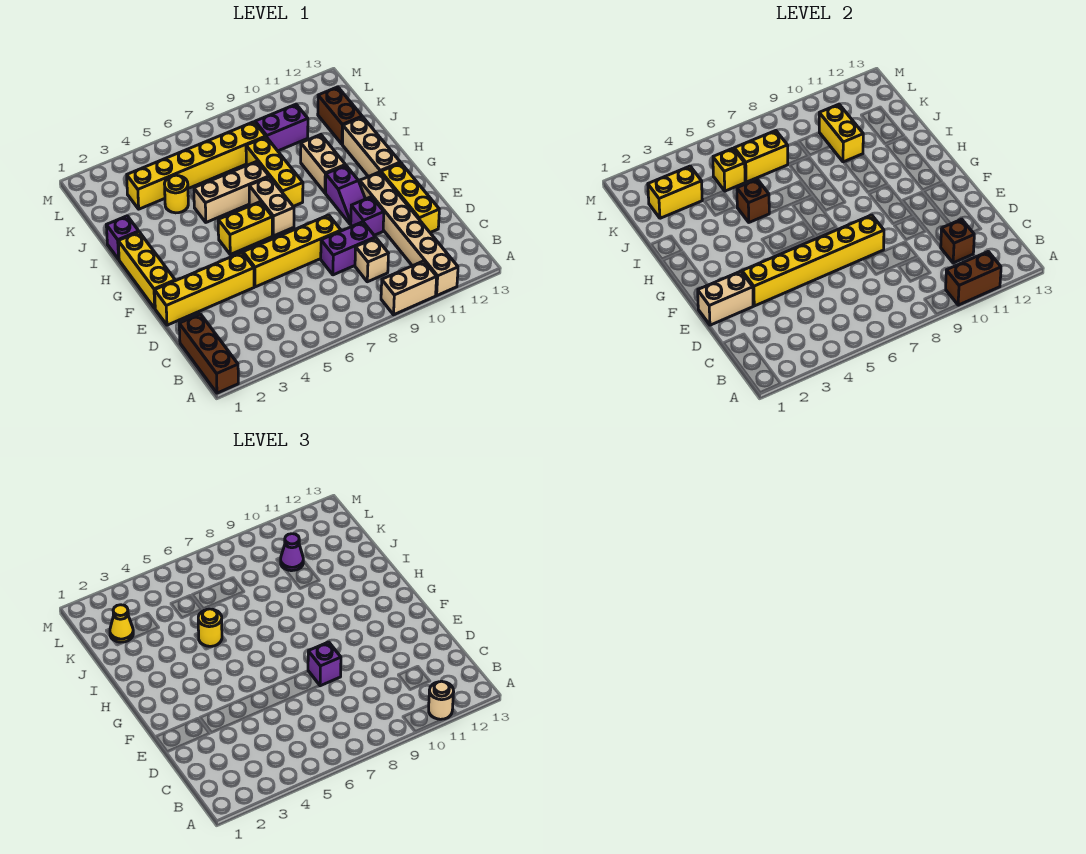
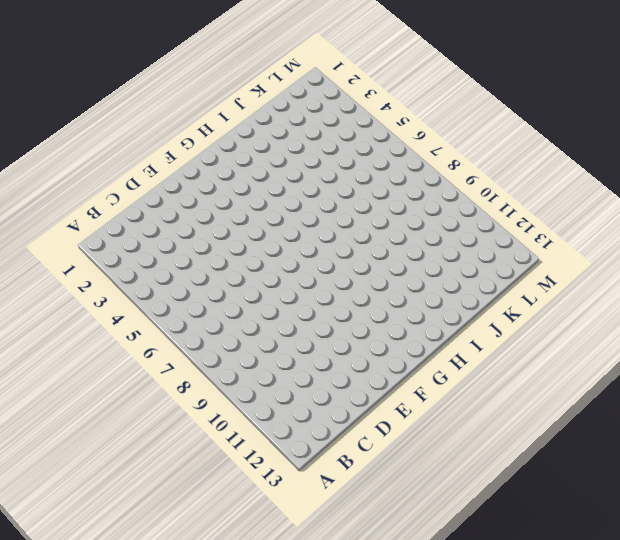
none -> brown 1x3 brick [179,314,238,393]
none -> tan 1x2 brick [381,261,437,315]
none -> tan 1x6 brick [360,172,458,295]
none -> tan 1x1 brick [355,238,389,282]

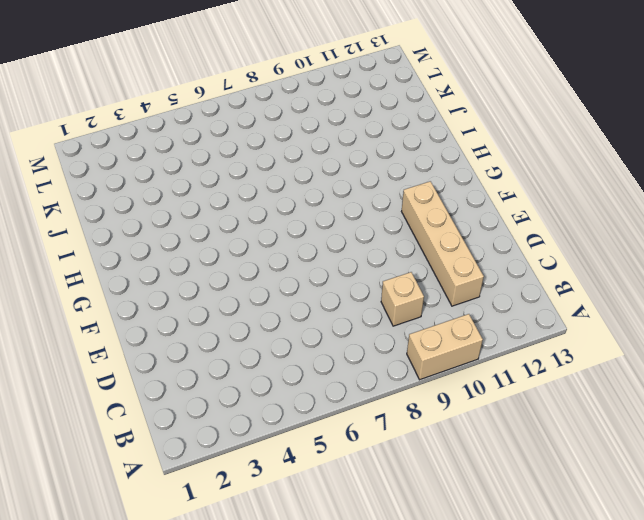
tan 1x4 brick [402,181,484,306] -> tan 1x6 brick [360,172,458,295]
none -> brown 1x3 brick [179,314,238,393]
none -> purple 1x2 brick [321,222,375,275]
none -> yellow 1x3 brick [381,163,439,233]
none -> yellow 1x4 brick [155,252,254,325]

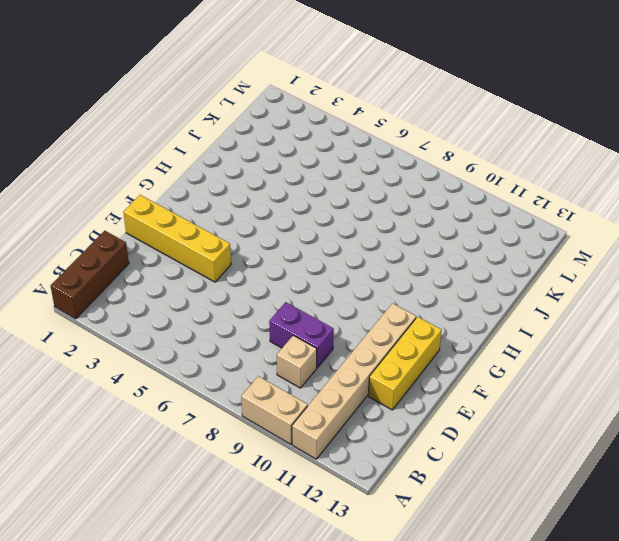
none -> yellow 1x4 brick [243,215,341,287]
none -> purple 1x1 brick [351,197,384,235]
none -> yellow 1x3 brick [118,232,175,308]
none -> purple 1x2 slope [326,165,365,224]

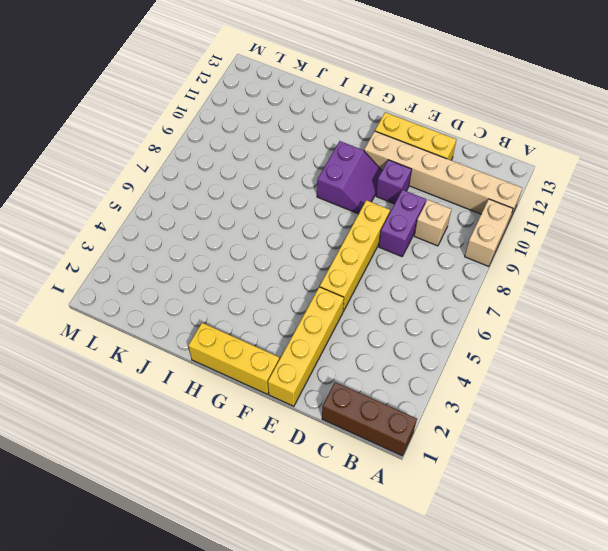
purple 2x2 slope [317,141,382,214] -> purple 1x2 slope [326,165,365,224]
none -> yellow 1x2 brick [218,202,272,254]
none -> tan 1x2 brick [249,177,294,236]
none -> tan 1x3 brick [342,117,400,177]
none -> yellow 1x3 brick [246,137,303,206]

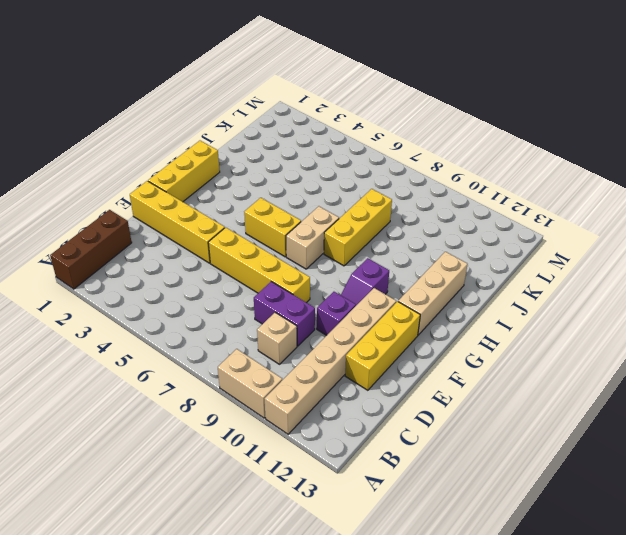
none -> tan 1x2 brick [301,135,345,193]
none -> purple 1x1 brick [106,216,139,259]
none -> tan 1x3 brick [194,161,269,222]
none -> yellow 1x1 round brick [164,175,188,213]

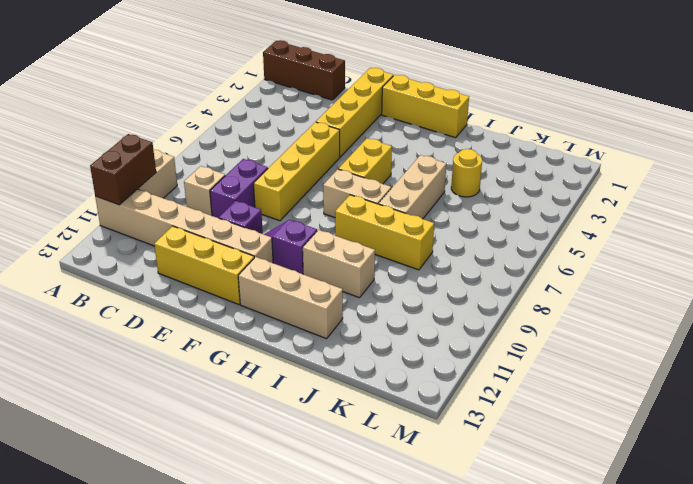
none -> purple 1x1 brick [106,216,139,259]
none -> brown 1x2 brick [318,87,362,144]
none -> yellow 1x6 brick [127,122,266,209]
none -> purple 1x2 brick [255,104,308,151]

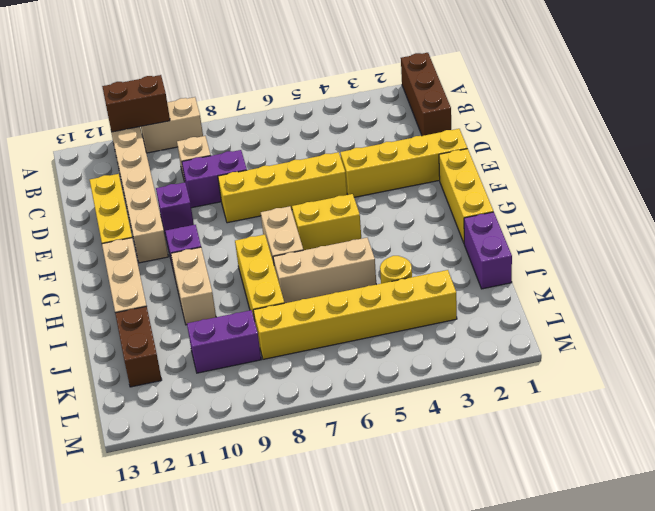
purple 1x2 brick [464,212,512,289] -> purple 1x1 brick [106,216,139,259]
none -> brown 1x1 brick [941,219,974,263]
none -> tan 1x2 brick [698,271,753,325]
none -> yellow 1x6 brick [742,215,884,306]
none -> brown 1x1 brick [737,179,769,222]

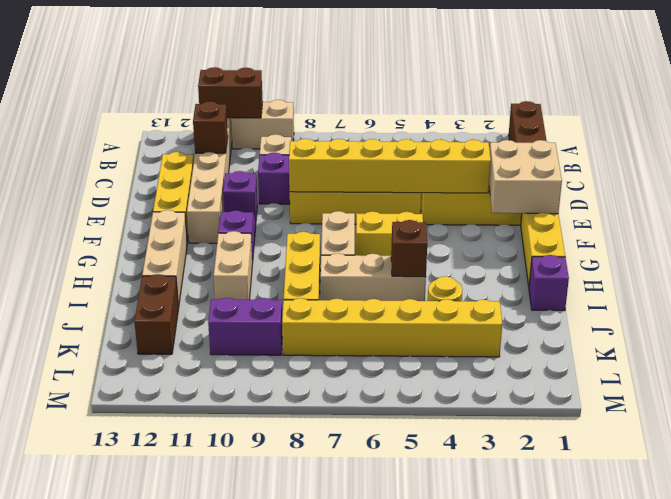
tan 2x2 brick [489,140,562,214] -> tan 1x2 brick [698,271,753,325]
none -> yellow 1x2 brick [819,104,863,162]
none -> yellow 1x2 brick [648,166,702,218]
none -> yellow 1x1 brick [713,148,745,191]
none -> yellow 1x2 brick [734,131,788,182]

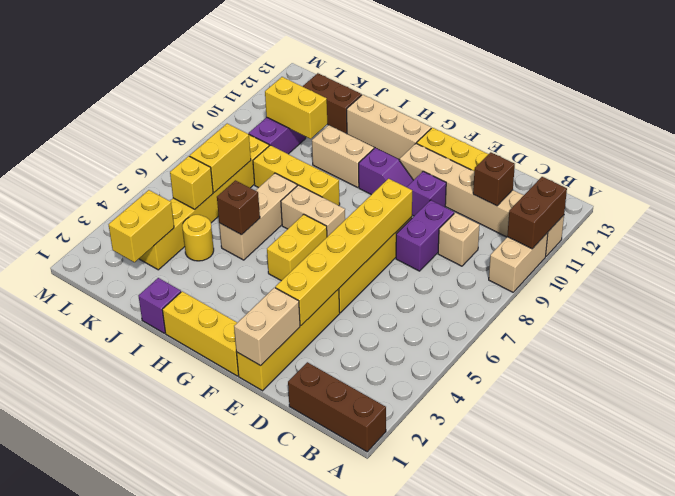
none -> tan 1x1 round brick [429,681,454,719]
none -> purple 1x1 brick [308,642,341,686]
none -> yellow 1x1 round brick [198,609,222,646]
none -> yellow 1x1 cone [110,605,133,642]

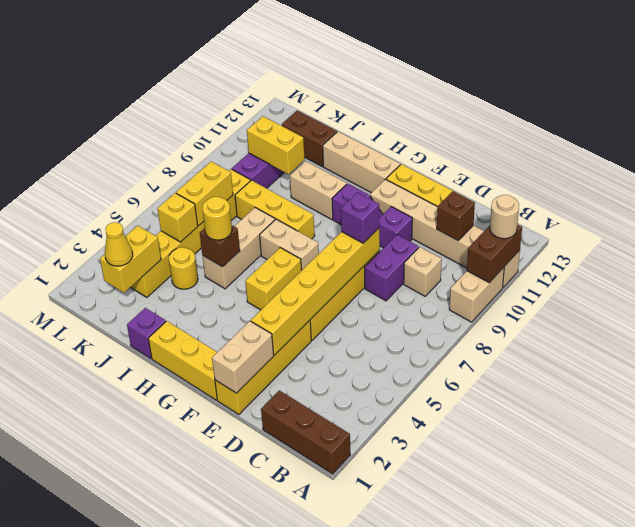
none -> purple 1x1 cone [281,534,303,571]

